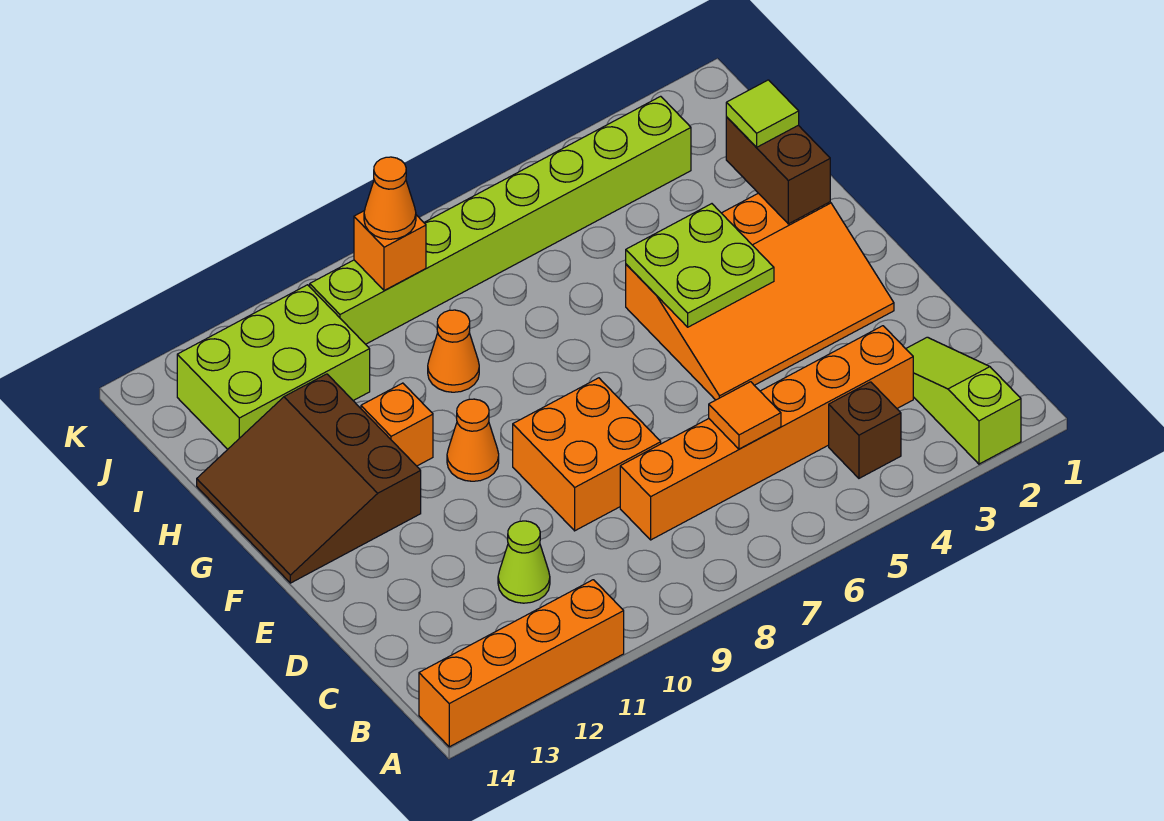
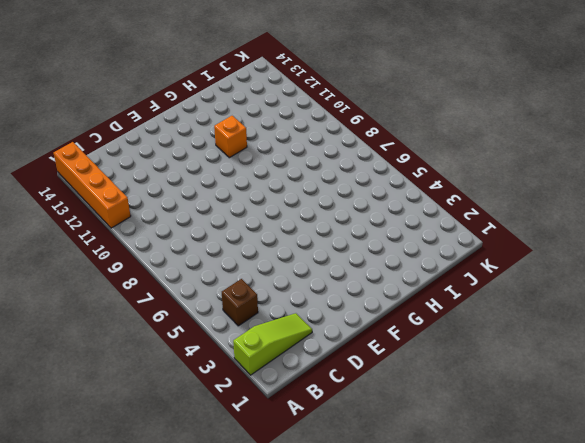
none -> orange 1x6 brick [620,326,913,540]
none -> lime 1x1 cone [498,521,550,603]
none -> orange 2x2 brick [513,378,661,531]

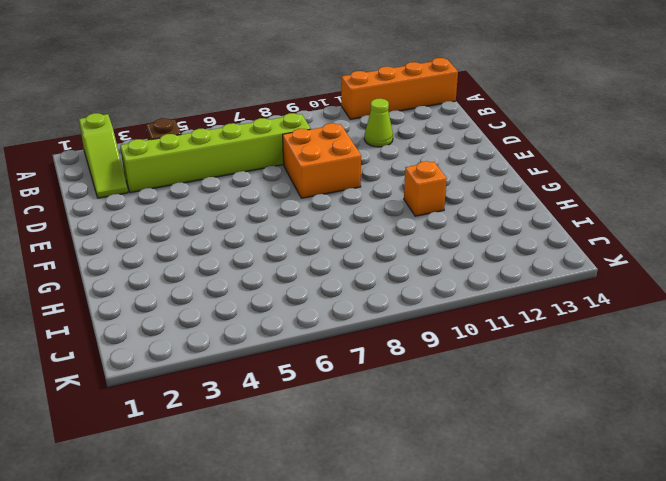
lime 1x6 brick [120,113,311,192] -> orange 1x6 brick [620,326,913,540]
none -> orange 3x4 slope [626,193,894,400]
none -> orange 1x1 cone [447,399,499,481]
none -> brown 3x3 slope [197,374,421,583]

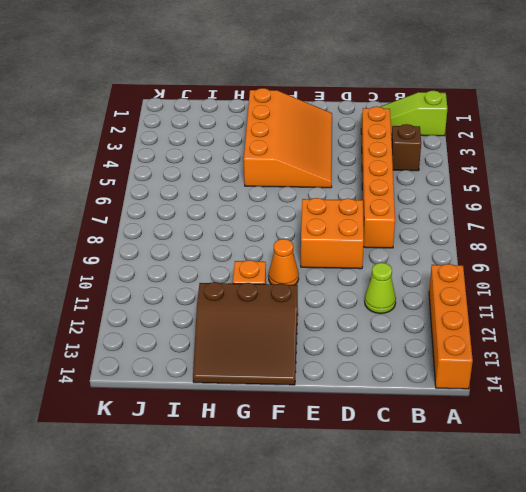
none -> orange 1x1 cone [428,310,479,392]
none -> lime 2x3 brick [177,285,370,449]
none -> lime 1x8 brick [310,96,691,344]

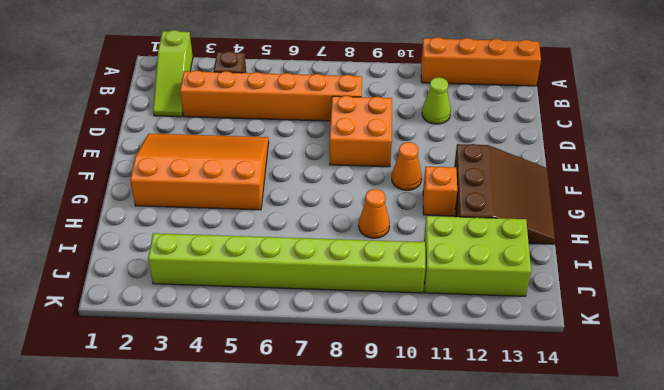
none -> orange 1x1 tile [709,382,781,449]
none -> lime 2x2 plate [626,204,774,327]
none -> brown 1x2 brick [726,117,830,224]

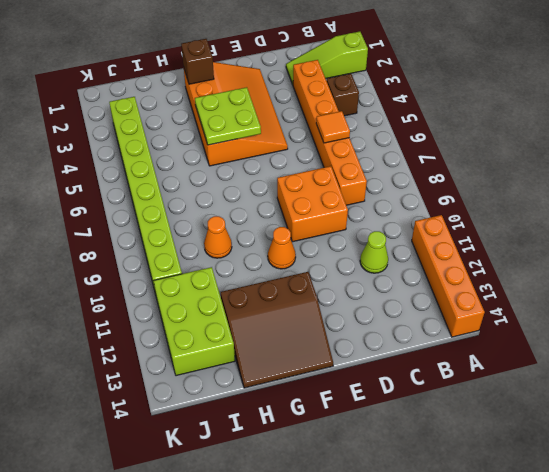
brown 1x1 brick [181,39,214,84] -> brown 1x2 brick [726,117,830,224]
none -> orange 1x1 brick [361,383,433,466]
none -> orange 1x1 brick [354,211,426,291]
none -> lime 1x1 tile [726,80,799,147]

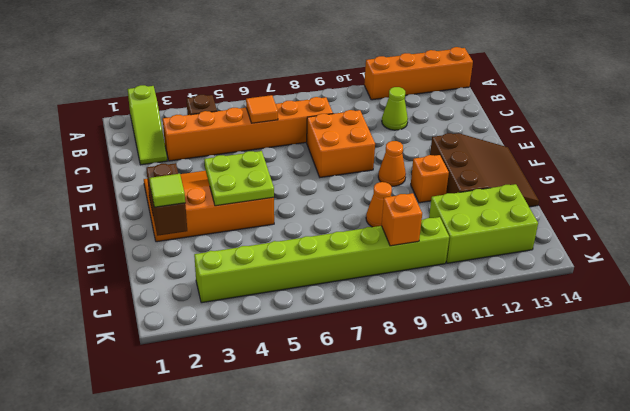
none -> orange 1x1 cone [364,157,416,239]

